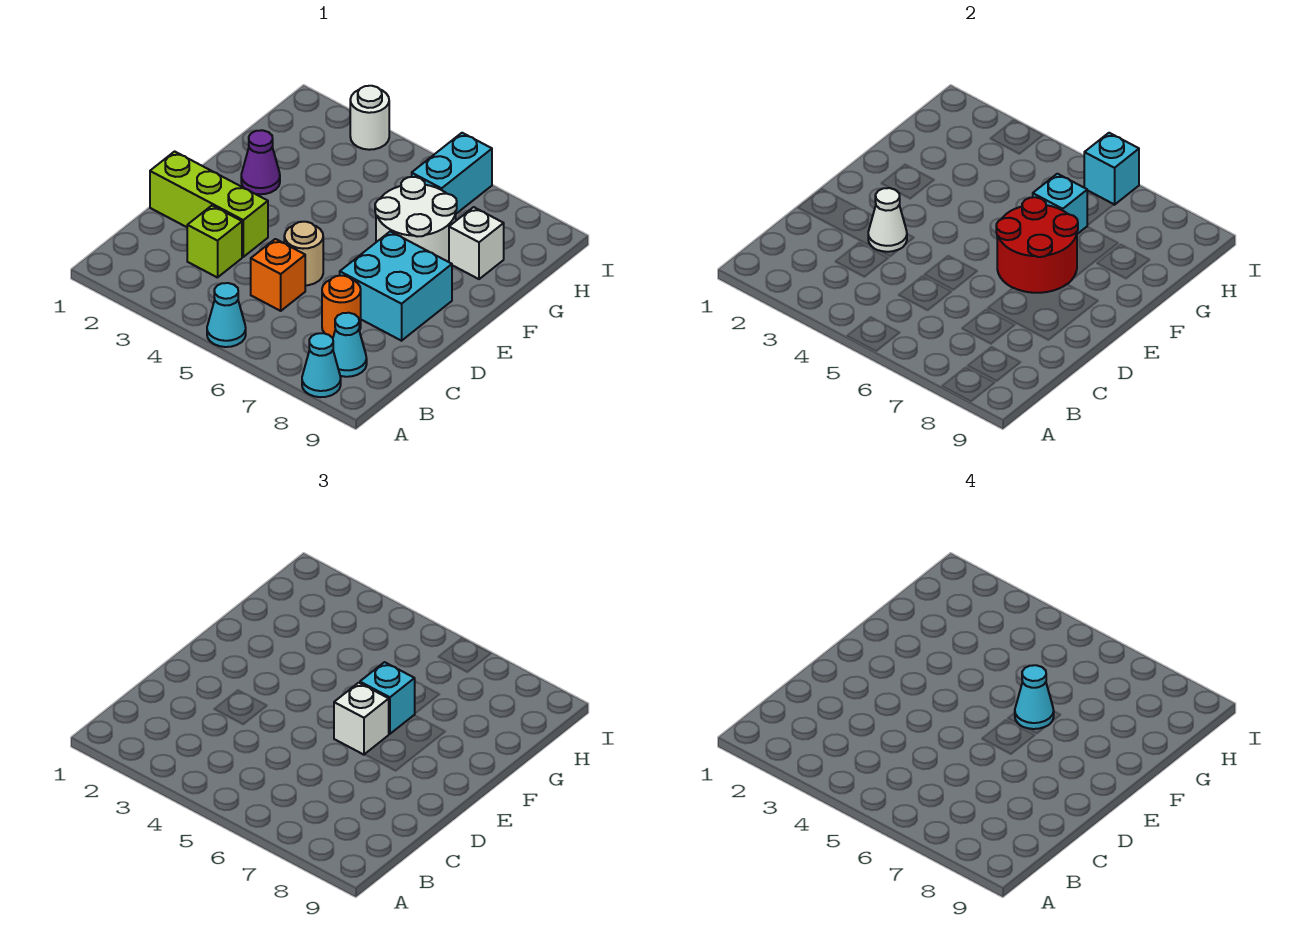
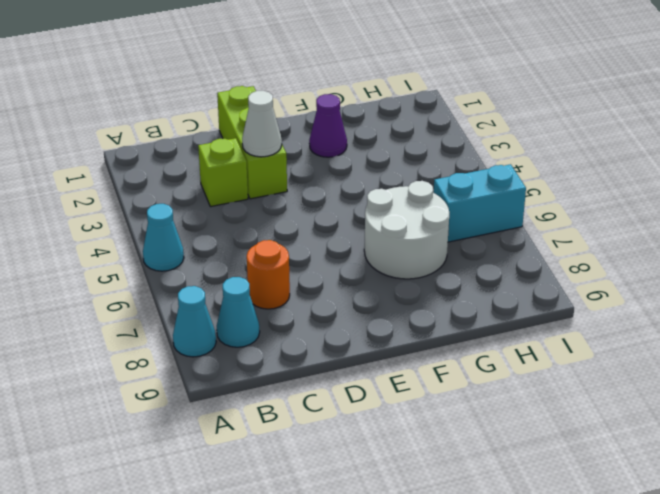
none -> orange 1x1 brick [251,239,305,311]
none -> tan 1x1 round brick [284,222,323,285]
none -> cyan 2x2 brick [340,231,452,341]

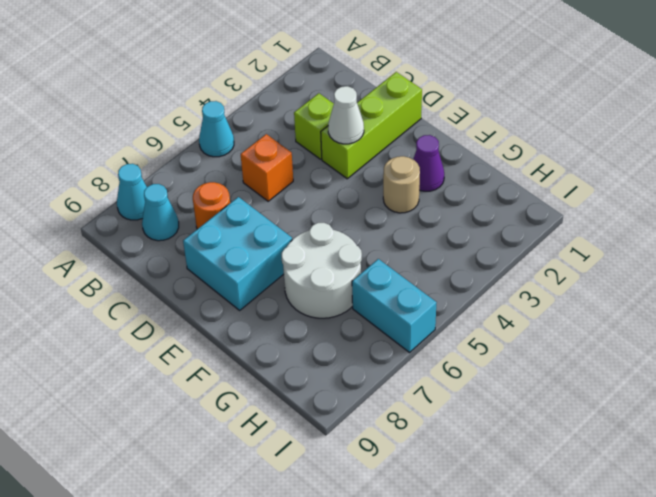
tan 1x1 round brick [383,156,420,213] -> tan 1x1 round brick moved to [284,222,323,285]
none -> white 1x1 brick [449,207,504,279]
none -> white 1x1 round brick [350,86,389,150]
none -> red 2x2 round brick [996,197,1078,293]

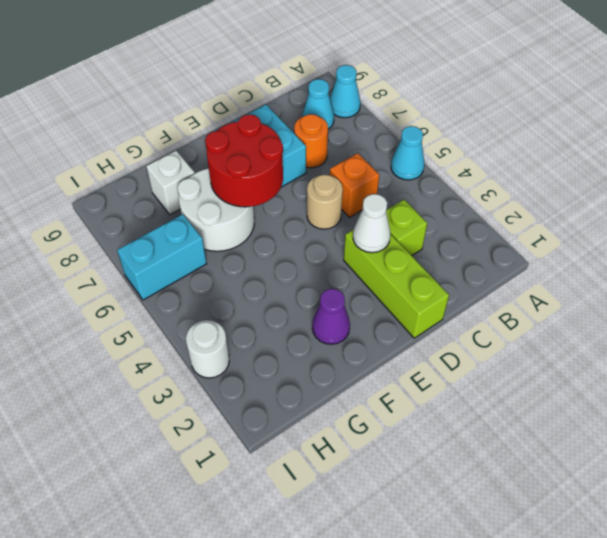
none -> cyan 1x1 brick [1033,174,1087,234]
none -> cyan 1x1 brick [1084,133,1139,205]
none -> white 1x1 brick [334,683,389,755]

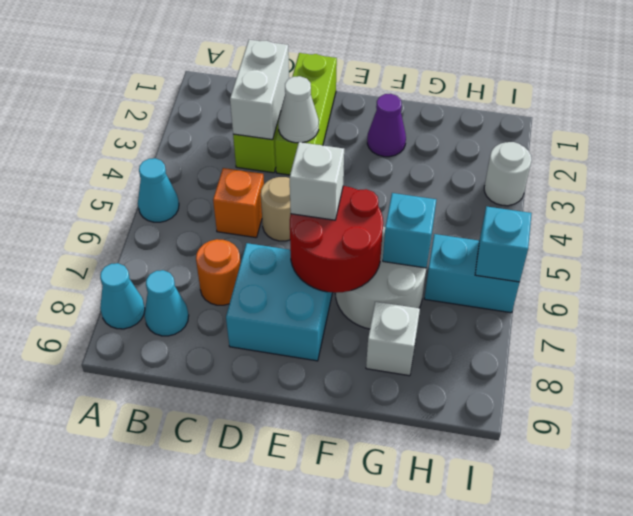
white 1x2 brick [230,40,289,140] -> none
none -> cyan 1x1 brick [360,662,415,734]
none -> cyan 1x1 cone [1015,665,1054,729]

